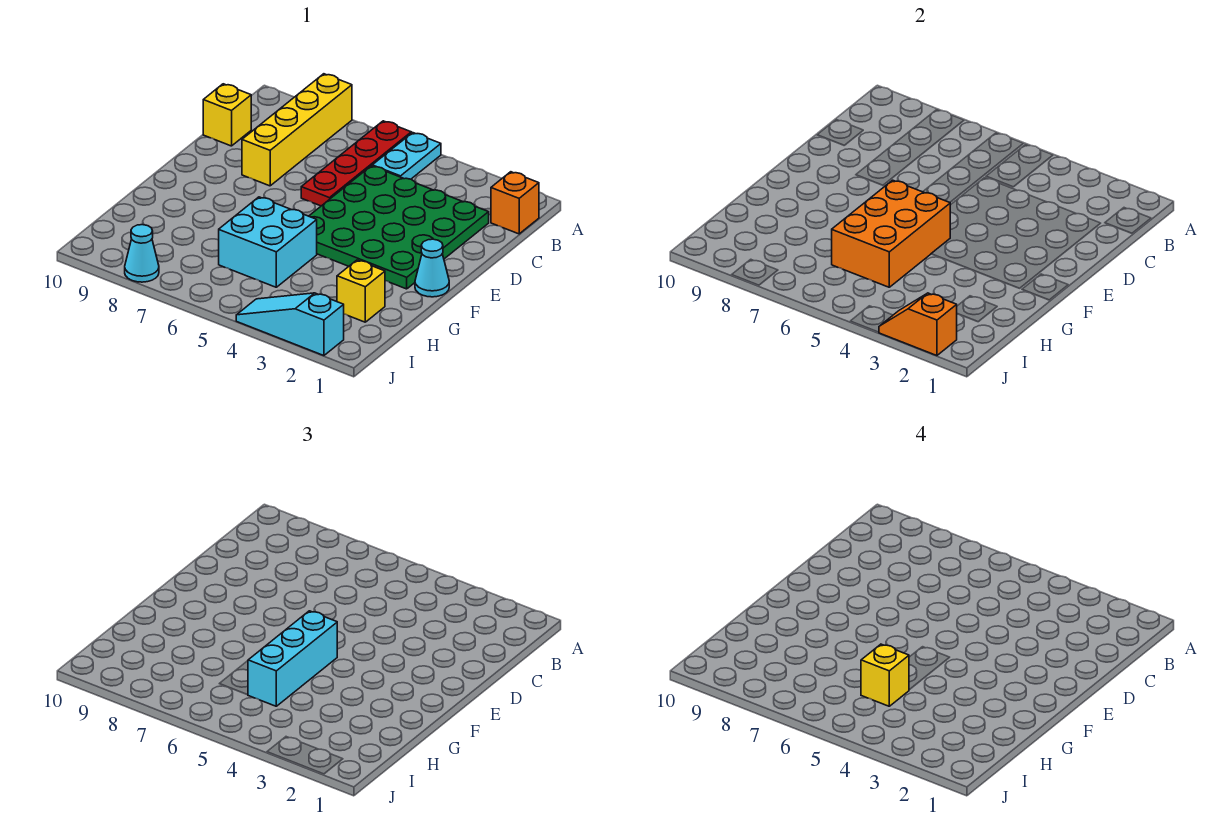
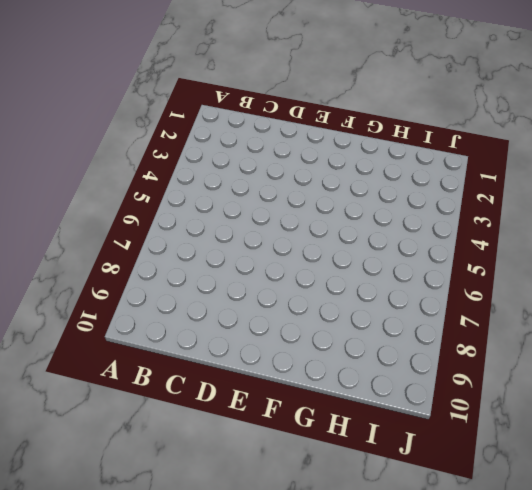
none -> cyan 1x2 plate [372,133,441,179]
none -> red 1x4 plate [301,121,411,206]
none -> yellow 1x4 brick [242,74,352,186]

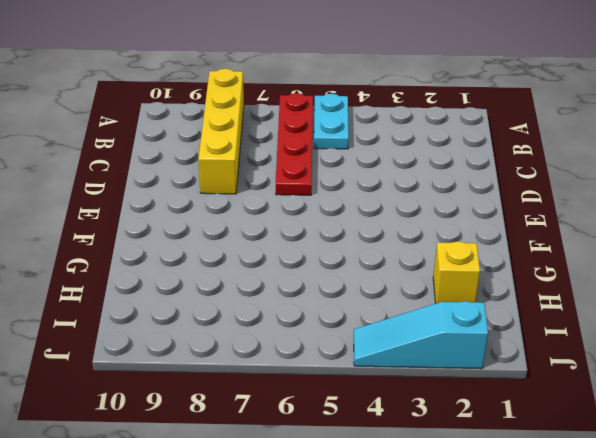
none -> orange 1x1 brick [491,172,539,234]
none -> green 4x4 plate [309,166,489,289]
none -> yellow 1x1 brick [203,84,251,146]

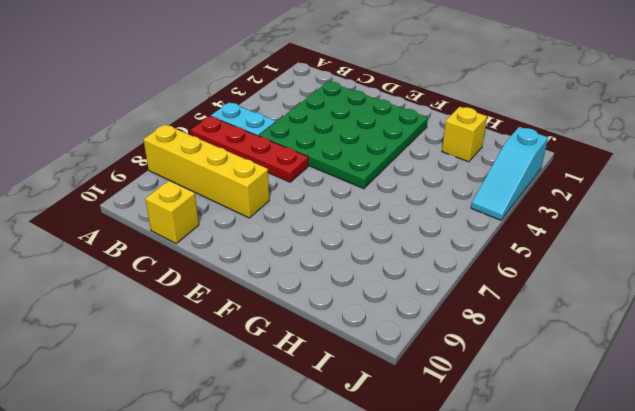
none -> orange 1x1 brick [491,172,539,234]
none -> cyan 1x1 cone [415,239,449,297]
none -> cyan 2x2 brick [219,197,317,287]

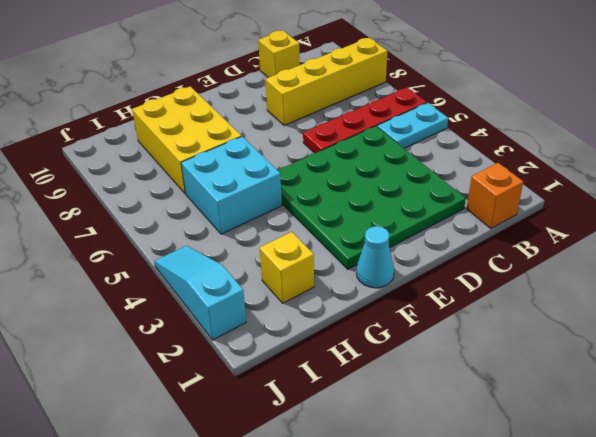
yellow 2x3 brick [132,86,241,194] -> none
none -> cyan 1x1 cone [125,225,159,282]
none -> orange 2x3 brick [832,180,950,287]
none -> orange 1x2 slope [879,293,957,356]

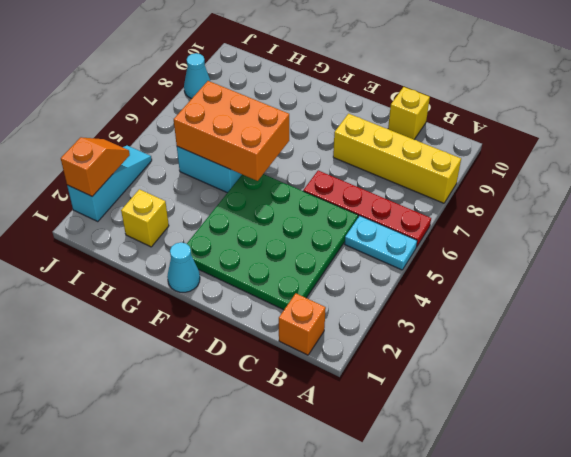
none -> cyan 1x3 brick [248,611,337,706]
none -> yellow 1x1 brick [861,644,909,706]

